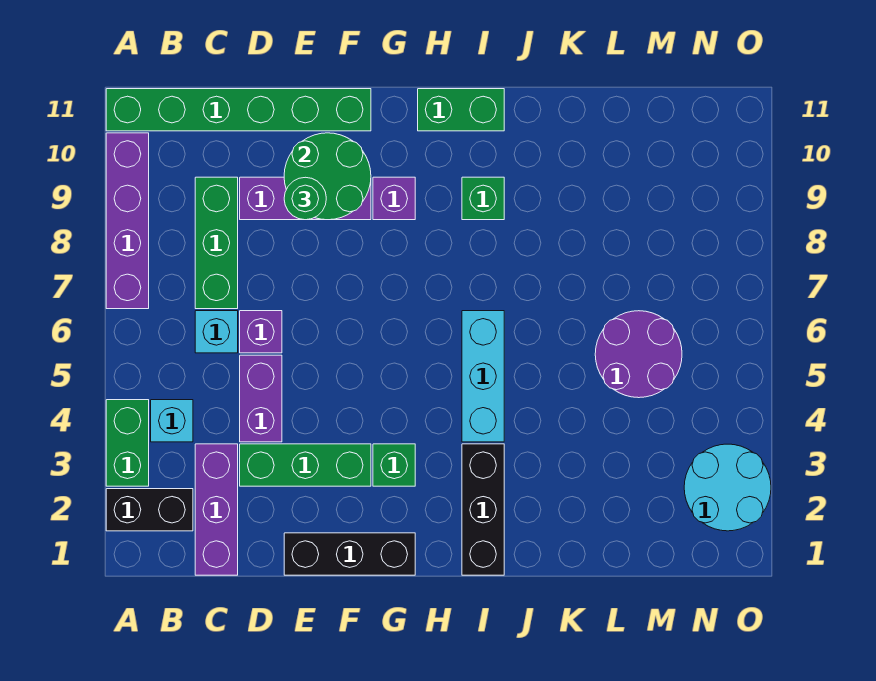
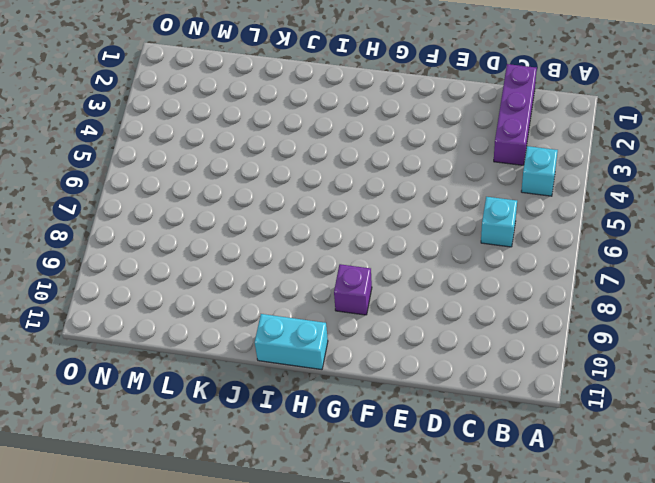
cyan 1x2 brick [255,314,328,370] -> green 1x2 brick [418,89,504,131]
none -> black 1x2 brick [106,489,193,531]
none -> green 1x2 brick [106,400,149,486]
none -> purple 1x4 brick [106,133,149,309]

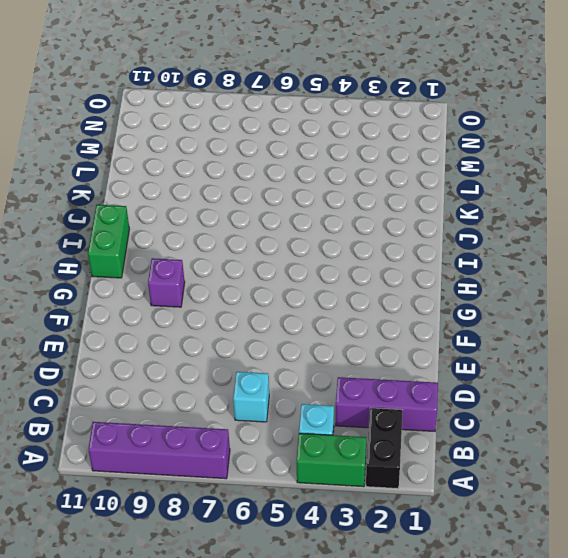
none -> green 1x6 brick [106,89,371,131]
none -> green 1x3 brick [195,177,238,309]
none -> green 1x3 brick [240,444,371,486]

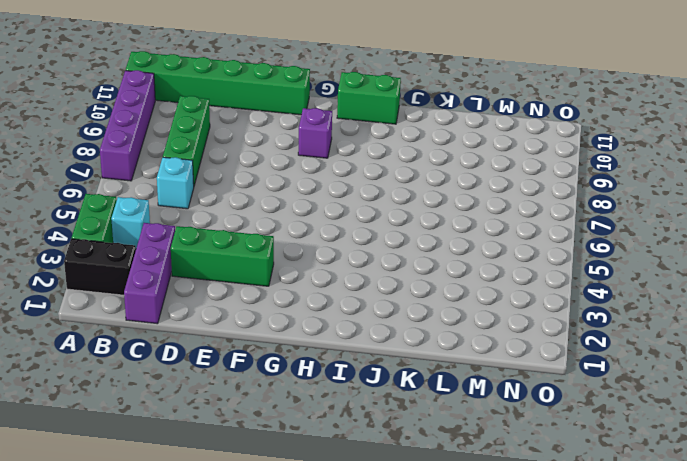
none -> purple 1x2 brick [240,355,282,442]
none -> purple 1x1 brick [240,311,282,353]
none -> purple 1x3 brick [240,177,371,220]

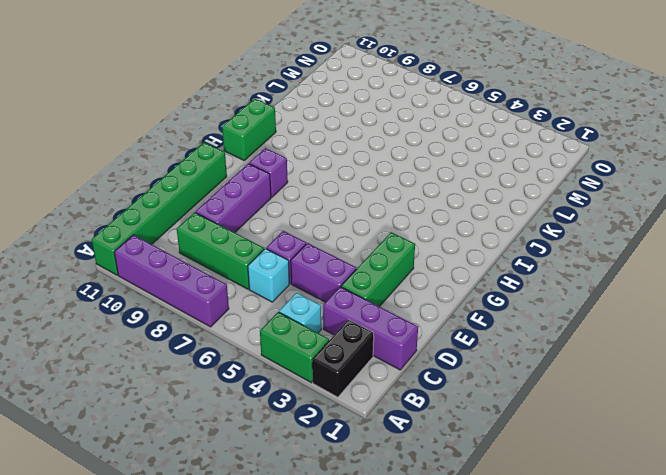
none -> black 1x3 brick [284,533,415,575]
none -> green 1x1 brick [373,444,415,486]
none -> black 1x3 brick [462,444,504,575]

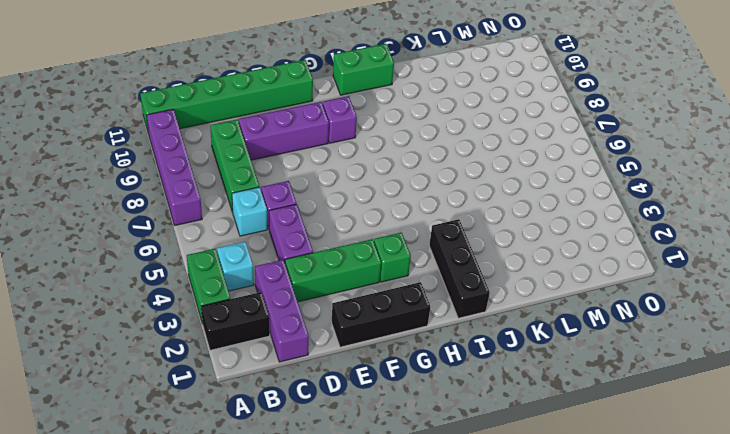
none -> cyan 1x3 brick [462,311,504,442]
none -> green 1x1 brick [462,177,504,220]
none -> purple 2x2 round brick [595,311,682,398]

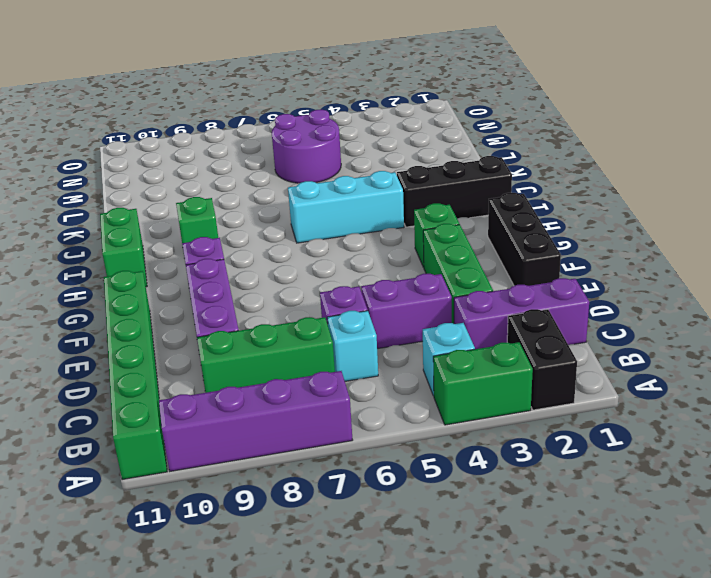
none -> cyan 2x2 round brick [684,444,771,531]
none -> green 2x2 round brick [284,133,371,220]
none -> green 1x1 round brick [284,177,326,220]

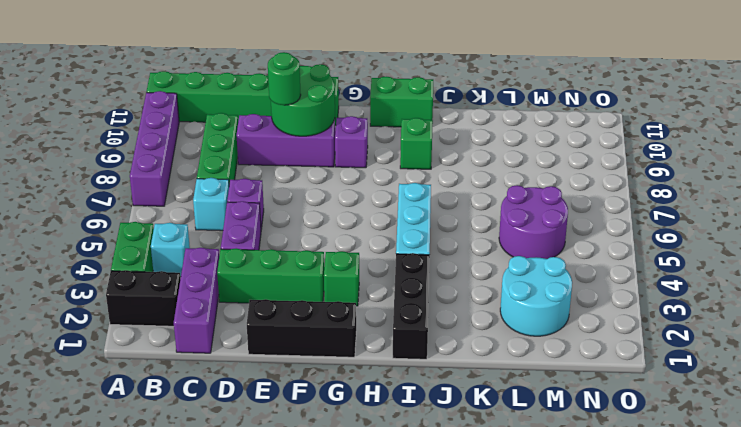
cyan 2x2 round brick [500,256,572,336] -> cyan 2x2 round brick moved to [684,444,771,531]

